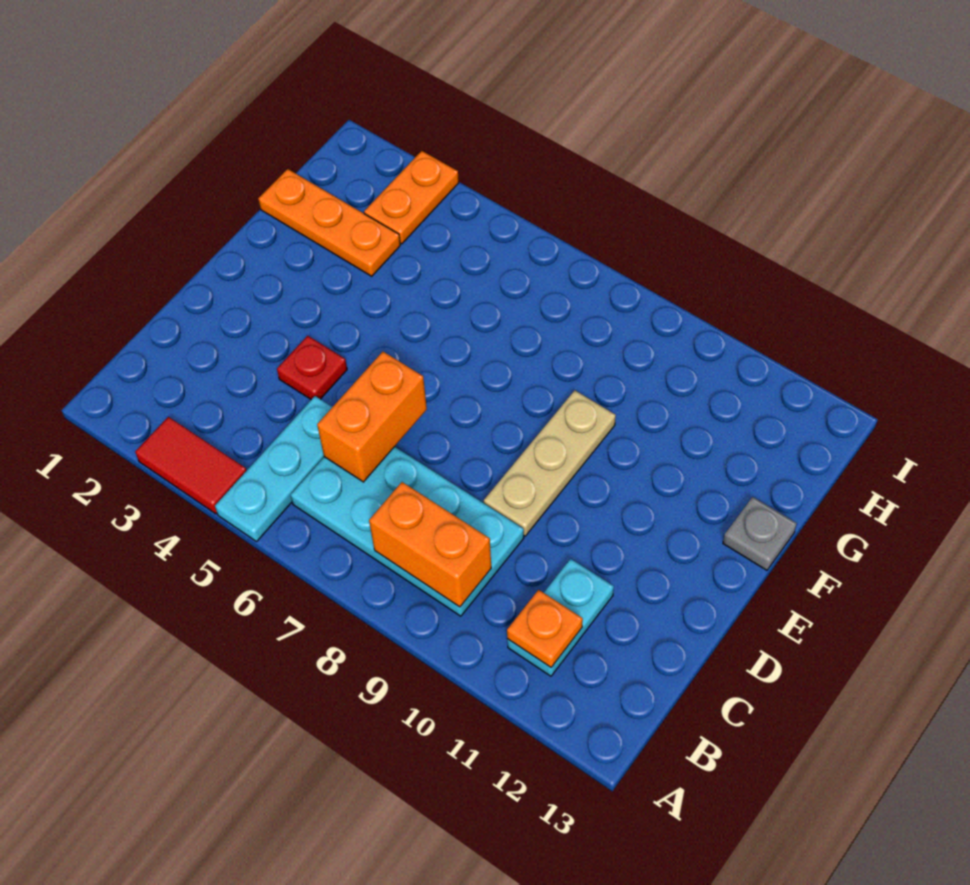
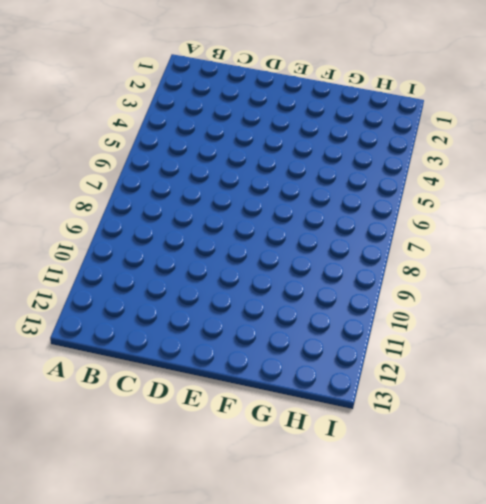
none -> red 1x2 tile [135,417,247,514]
none -> cyan 1x3 plate [215,396,332,541]
none -> cyan 2x4 plate [291,447,524,616]

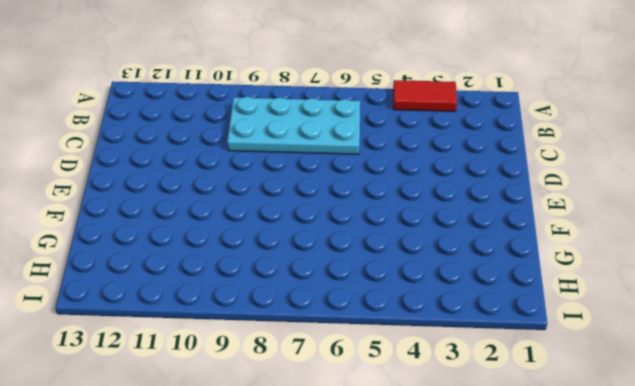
none -> cyan 1x3 plate [215,396,332,541]
none -> cyan 1x2 plate [507,559,614,676]
none -> red 1x1 plate [277,336,347,400]

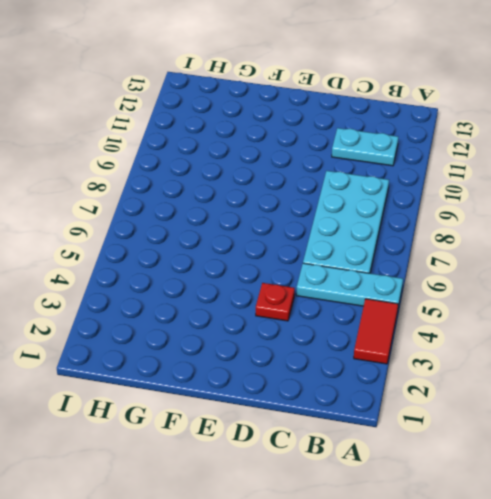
none -> tan 1x3 plate [484,390,616,536]
none -> grey 1x1 plate [723,497,797,570]
none -> orange 1x3 plate [258,169,400,276]

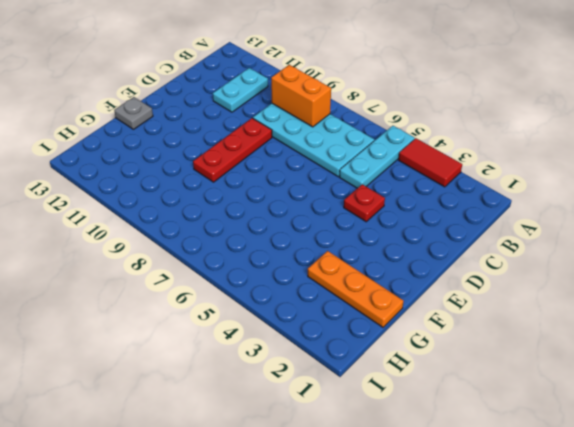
red 1x3 plate [193,118,272,182] -> tan 1x3 plate [484,390,616,536]
none -> orange 1x2 plate [364,151,459,244]
none -> orange 1x1 plate [507,590,583,667]
none -> orange 1x2 brick [317,352,427,482]

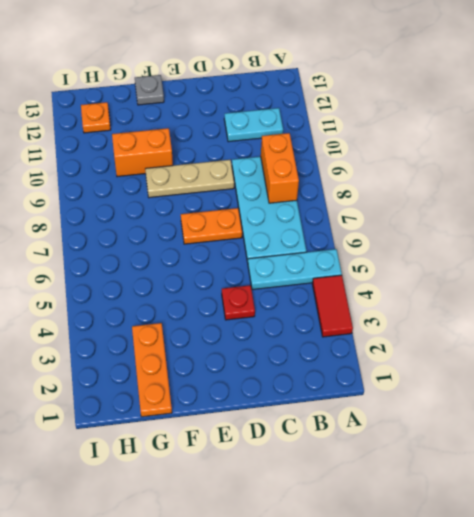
orange 1x2 plate [181,208,242,244] -> orange 1x2 plate moved to [364,151,459,244]
orange 1x2 brick [112,128,173,177] -> orange 1x2 brick moved to [317,352,427,482]
orange 1x1 plate [81,102,111,133] -> orange 1x1 plate moved to [507,590,583,667]

